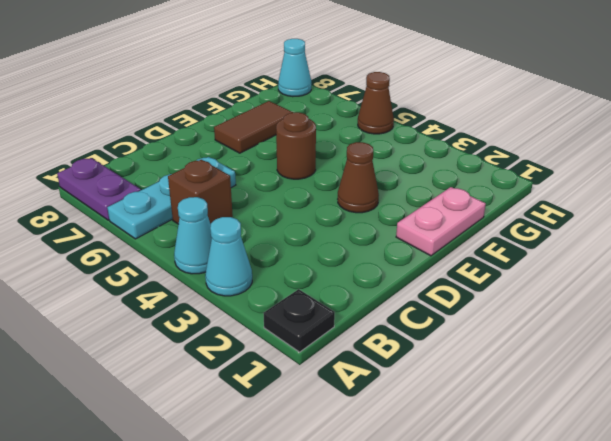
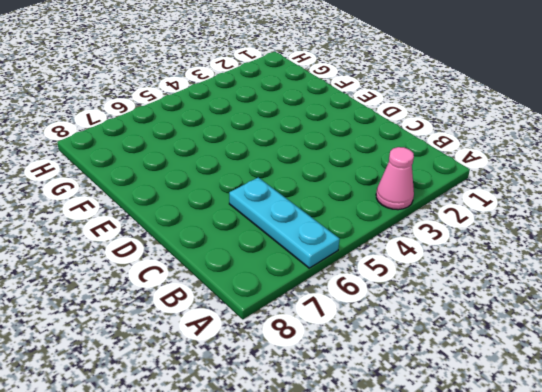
pink 1x1 cone [376,147,414,210] -> cyan 1x1 cone [205,217,252,296]
none -> black 1x1 plate [263,289,335,352]
none -> cyan 1x1 cone [174,197,212,274]
none -> purple 1x2 plate [57,158,141,220]

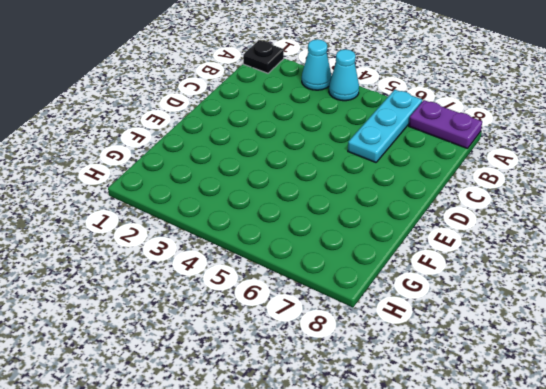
none -> brown 1x1 brick [168,160,233,224]
none -> pink 1x2 plate [396,187,486,256]
none -> brown 1x1 cone [338,142,379,213]

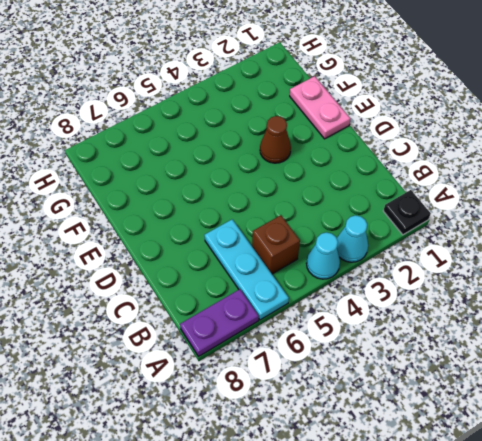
none -> brown 1x1 round brick [276,112,316,179]
none -> brown 1x2 tile [214,101,293,153]
none -> brown 1x1 cone [358,72,394,134]

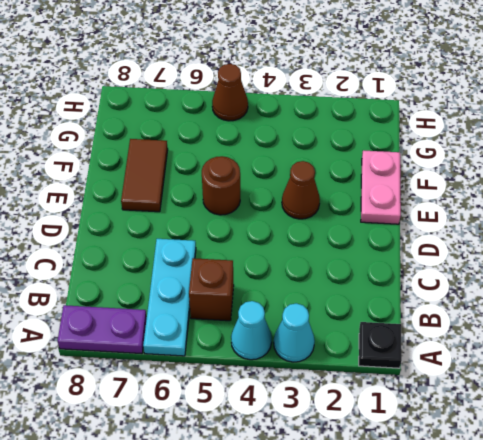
none -> cyan 1x1 cone [278,39,311,97]

